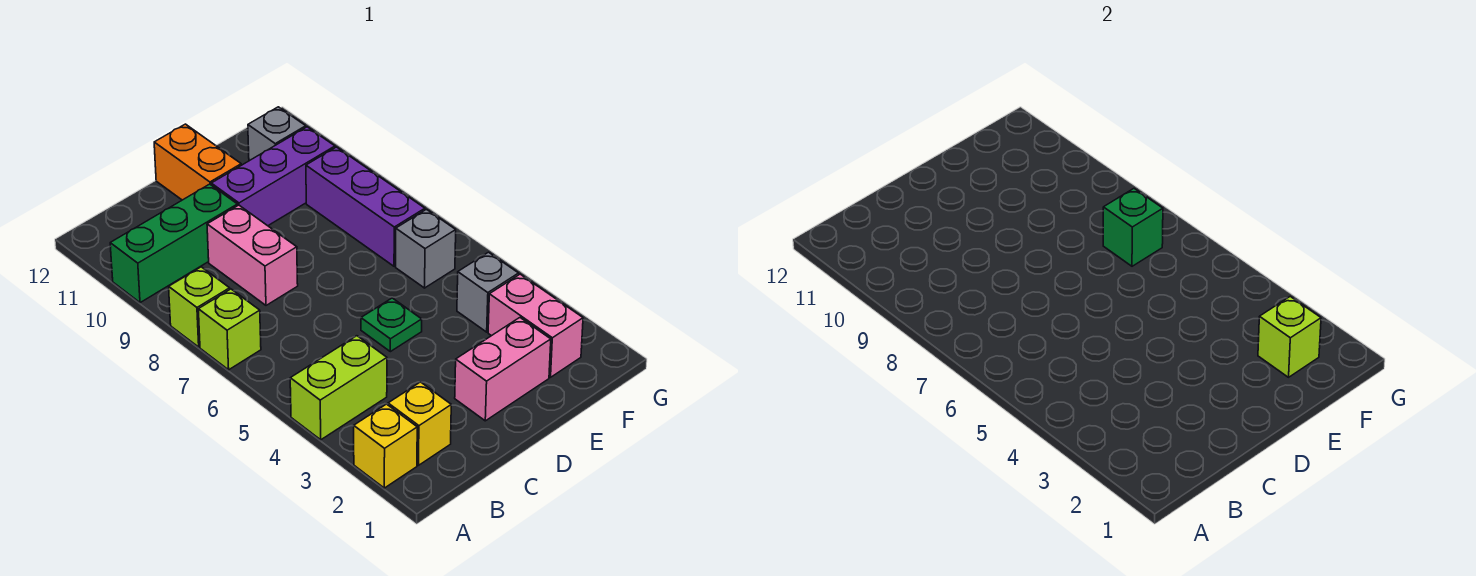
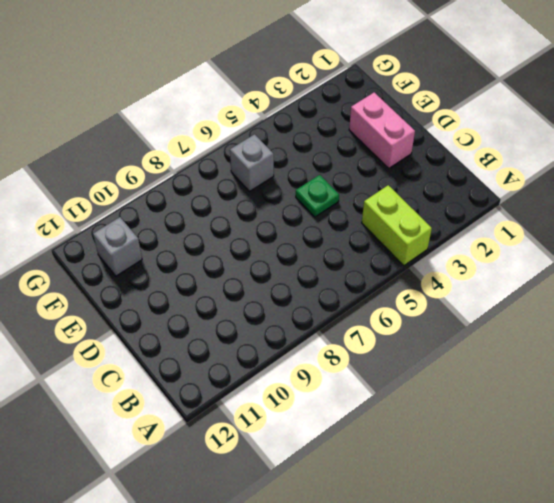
none -> yellow 1x1 brick [354,404,417,488]
none -> lime 1x1 brick [198,289,261,370]
none -> lime 1x1 brick [169,267,230,347]

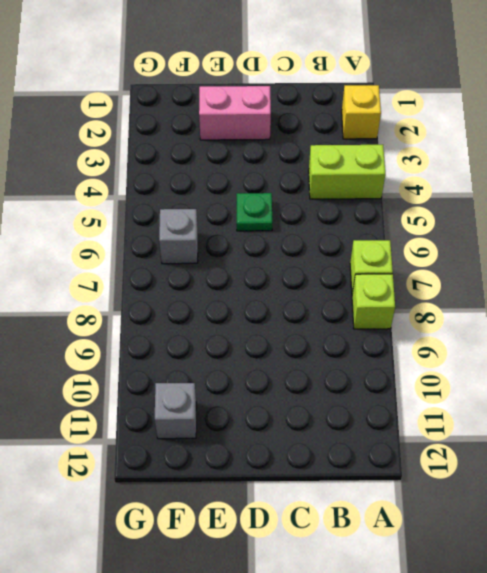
none -> green 1x3 brick [110,184,237,303]
none -> yellow 1x1 brick [388,382,451,465]
none -> pink 1x2 brick [207,205,298,305]

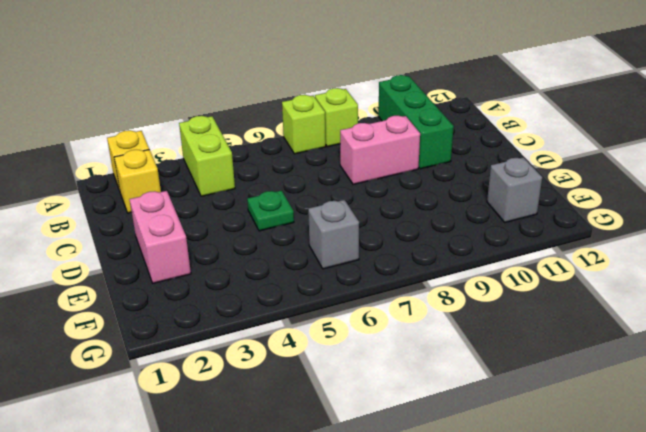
none -> purple 1x3 brick [211,127,335,226]
none -> orange 1x2 brick [154,124,241,200]
none -> pink 1x2 brick [488,274,583,377]

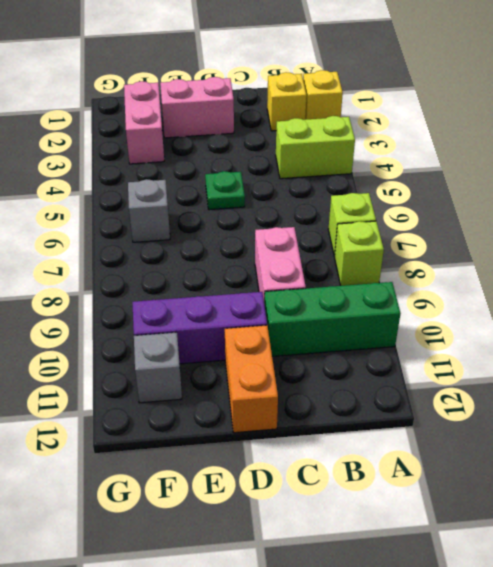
none -> grey 1x1 brick [457,252,519,332]
none -> purple 1x3 brick [306,147,425,266]
none -> lime 1x1 brick [1258,296,1321,377]

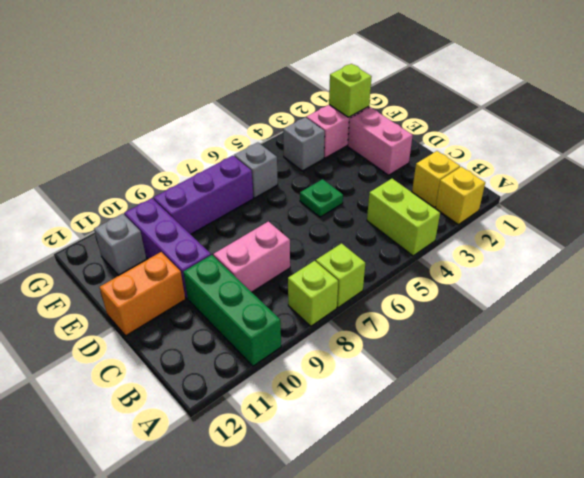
none -> green 1x1 brick [1103,189,1163,266]

